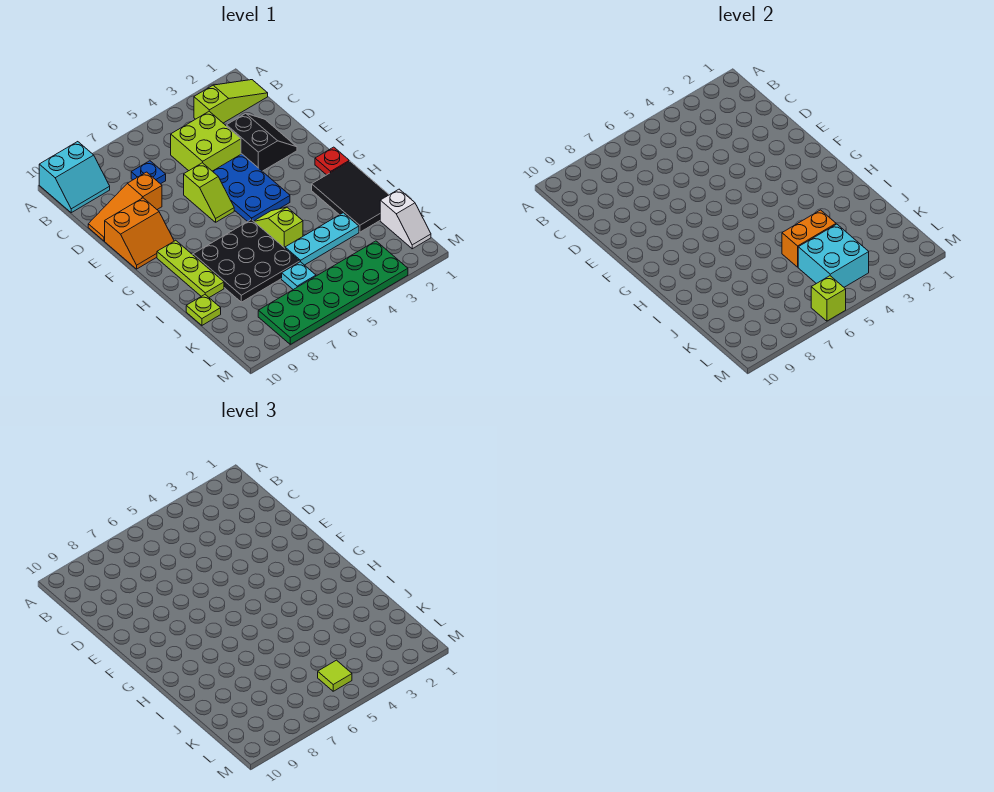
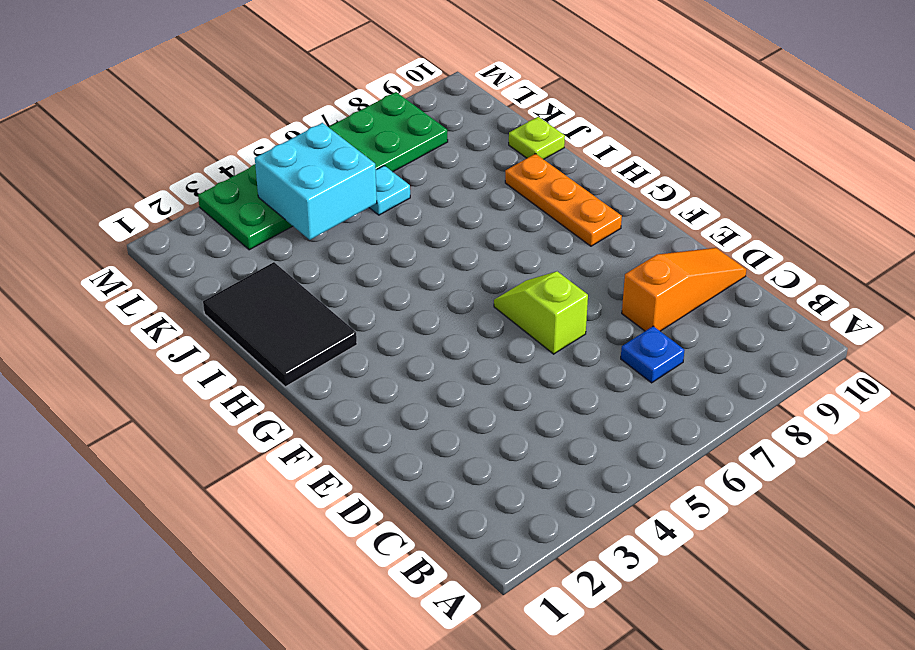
orange 1x3 plate [505,154,622,246] -> lime 1x3 plate [157,240,224,297]
none -> cyan 2x2 slope [39,142,110,213]
none -> lime 1x3 slope [194,80,268,123]
none -> lime 2x2 brick [171,111,241,171]

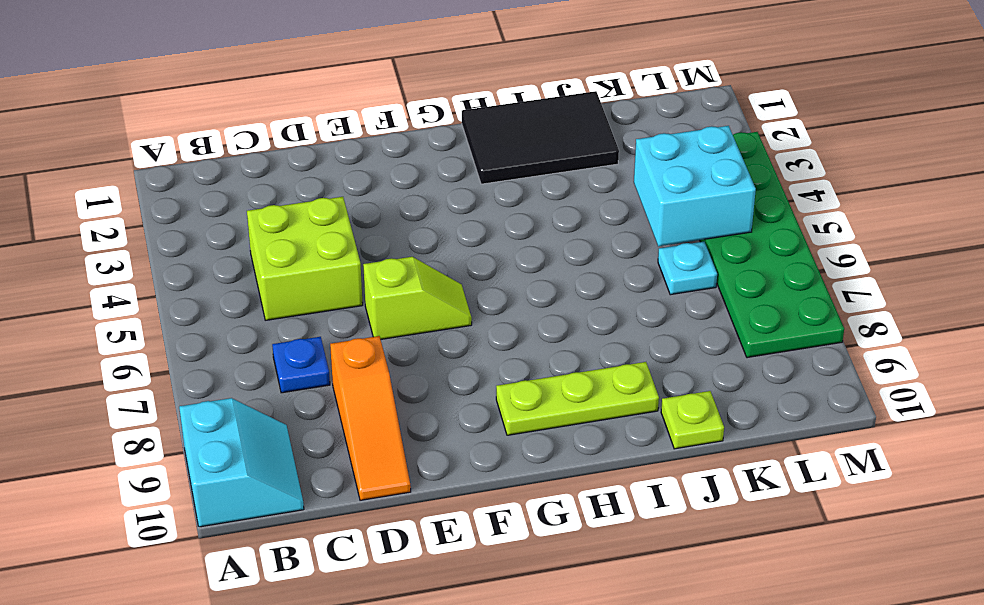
none -> lime 1x3 slope [194,80,268,123]
none -> black 2x2 slope [227,114,297,171]
none -> blue 2x3 plate [213,154,290,222]

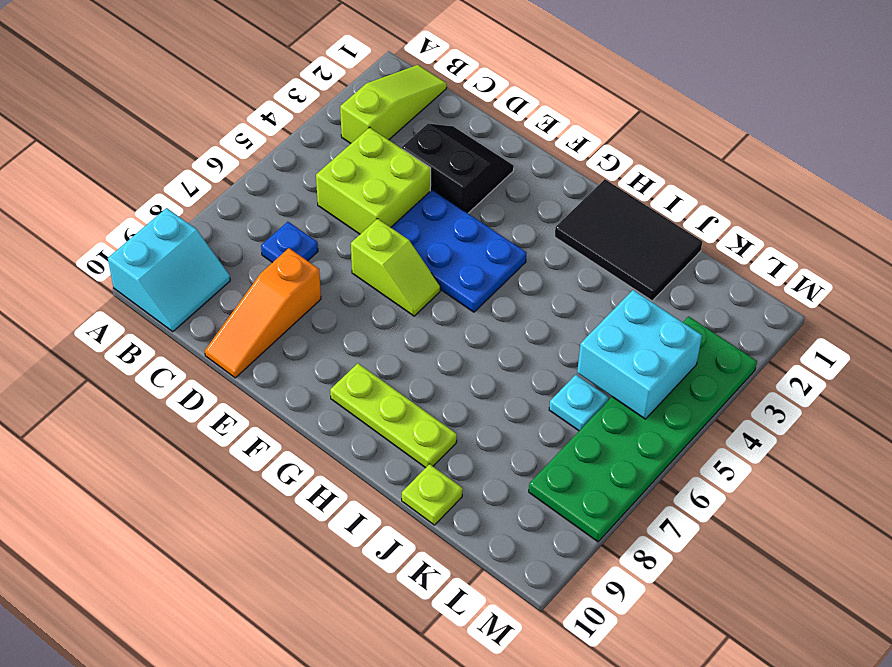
none -> orange 2x2 slope [105,198,174,269]
none -> red 1x1 plate [315,147,349,175]
none -> lime 1x2 slope [254,207,303,248]

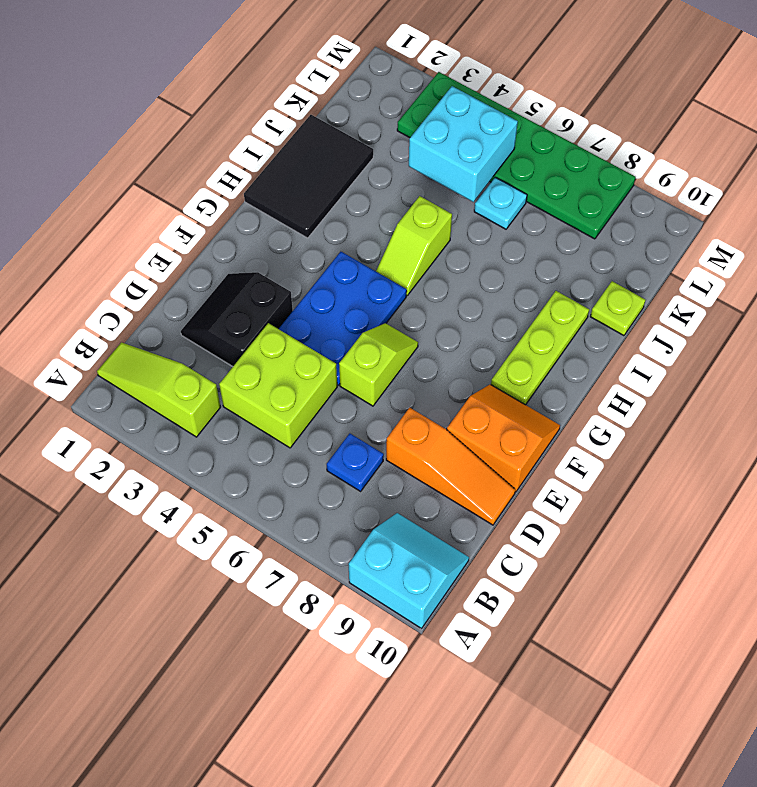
none -> red 1x1 plate [315,147,349,175]
none -> black 3x3 plate [193,219,300,302]
none -> cyan 1x3 plate [285,213,359,265]

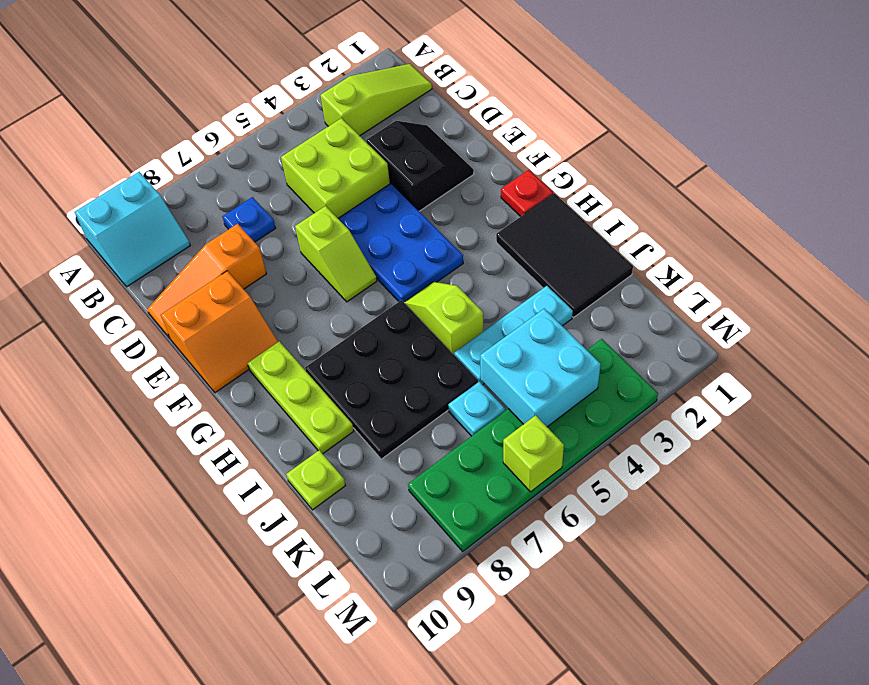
none -> white 1x2 slope [380,189,431,249]
none -> orange 1x2 brick [782,210,836,267]
none -> lime 1x1 tile [318,660,352,691]

